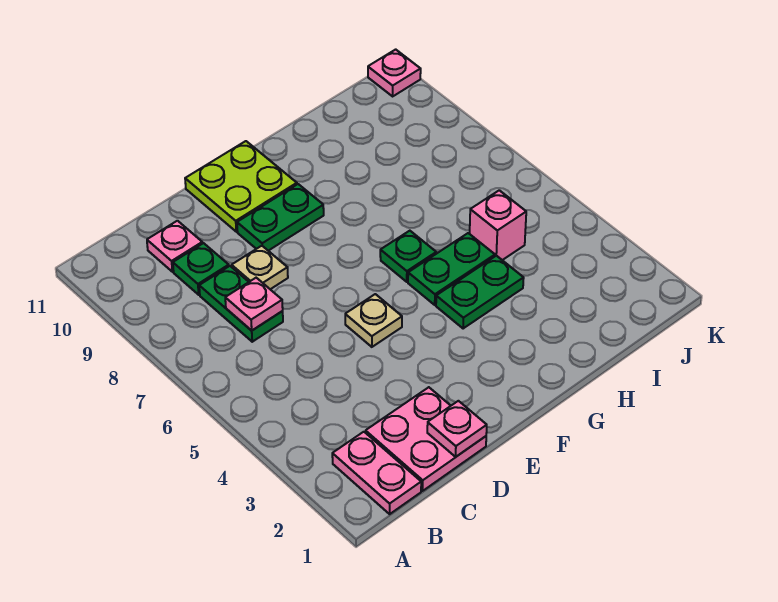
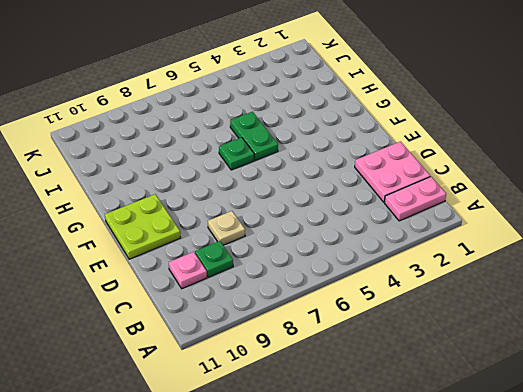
none -> green 1x2 plate [199,266,283,342]
none -> tan 1x1 plate [345,294,402,347]
none -> green 1x2 plate [237,184,324,251]

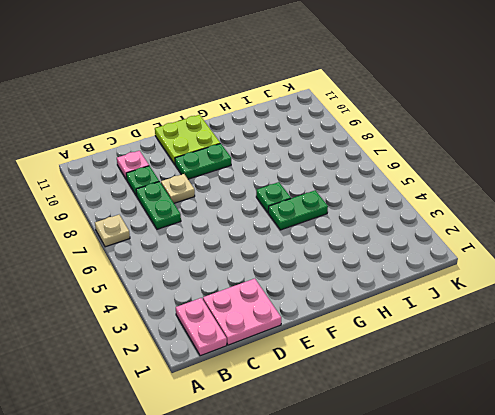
tan 1x1 plate [95,215,130,247] -> tan 1x1 plate moved to [345,294,402,347]
none -> green 1x2 plate [436,256,524,329]
none -> pink 1x1 brick [470,190,526,260]
none -> pink 1x1 plate [368,49,421,96]

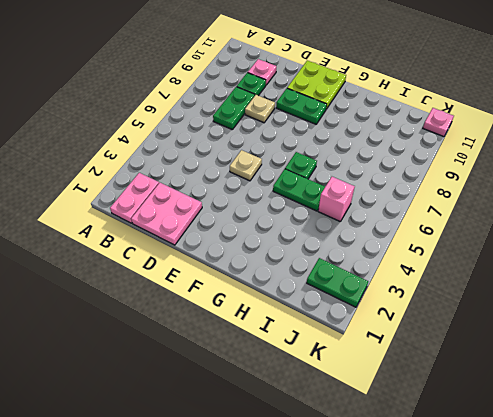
green 1x2 plate [307,258,368,307] -> green 1x2 plate moved to [436,256,524,329]
none -> pink 1x1 plate [225,278,283,331]
none -> pink 1x1 plate [427,401,487,457]

